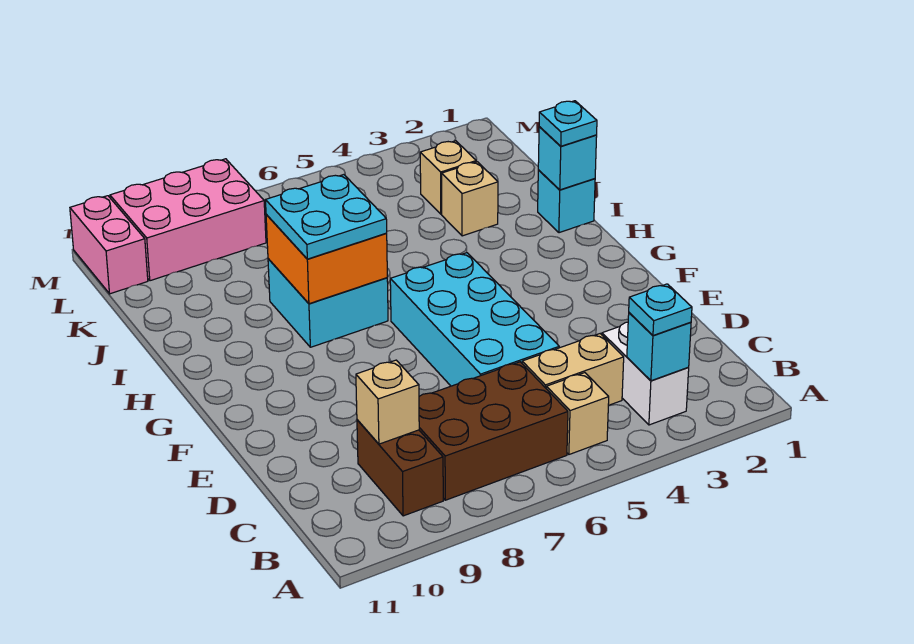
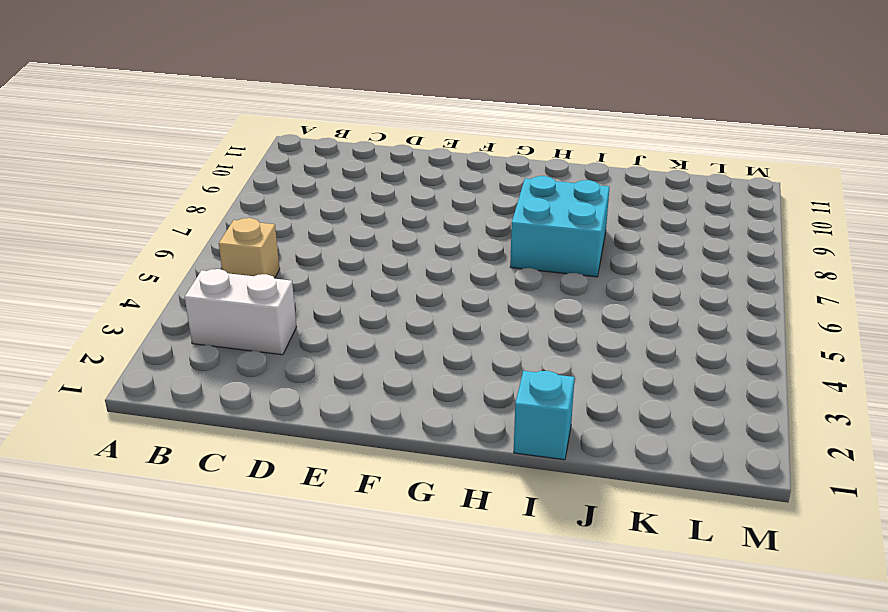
none -> brown 2x3 brick [419,362,568,500]
none -> brown 1x2 brick [357,420,443,516]
none -> tan 1x2 brick [522,334,624,405]

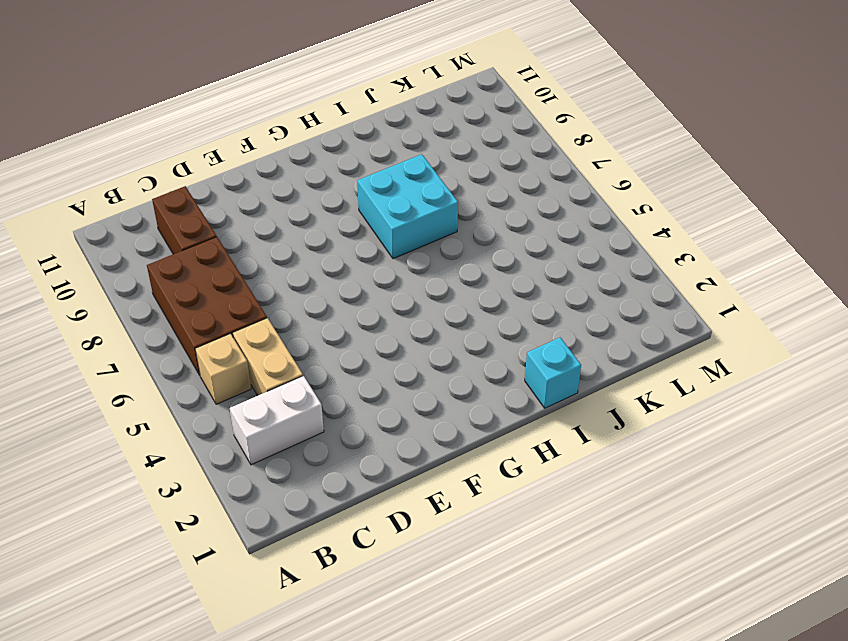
brown 1x2 brick [152,186,217,254] -> brown 1x2 brick turned to [357,420,443,516]
none -> cyan 2x4 brick [390,253,559,386]
none -> tan 1x1 brick [442,162,498,236]
none -> tan 1x1 brick [420,141,476,214]

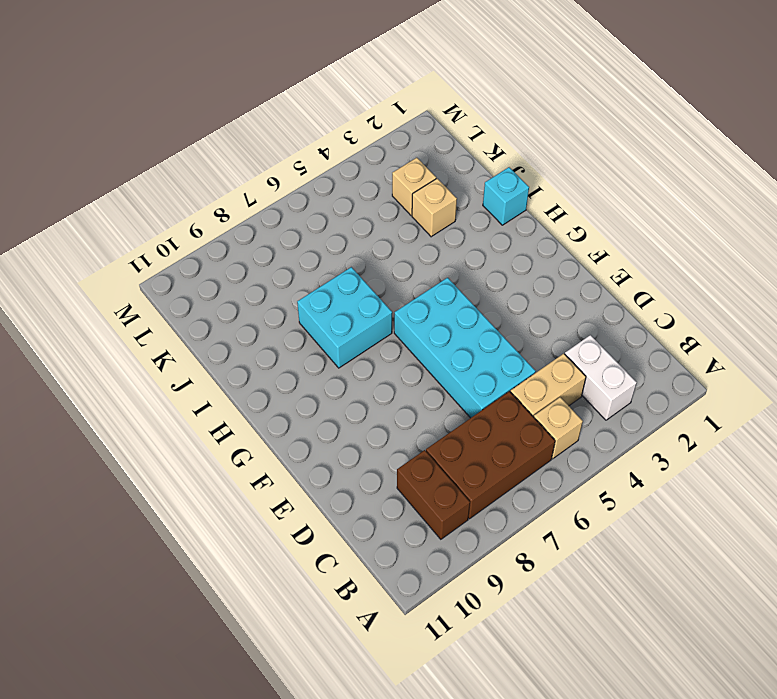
none -> pink 2x3 brick [110,159,266,281]
none -> pink 1x2 brick [70,196,148,294]
none -> cyan 1x1 brick [627,313,691,381]

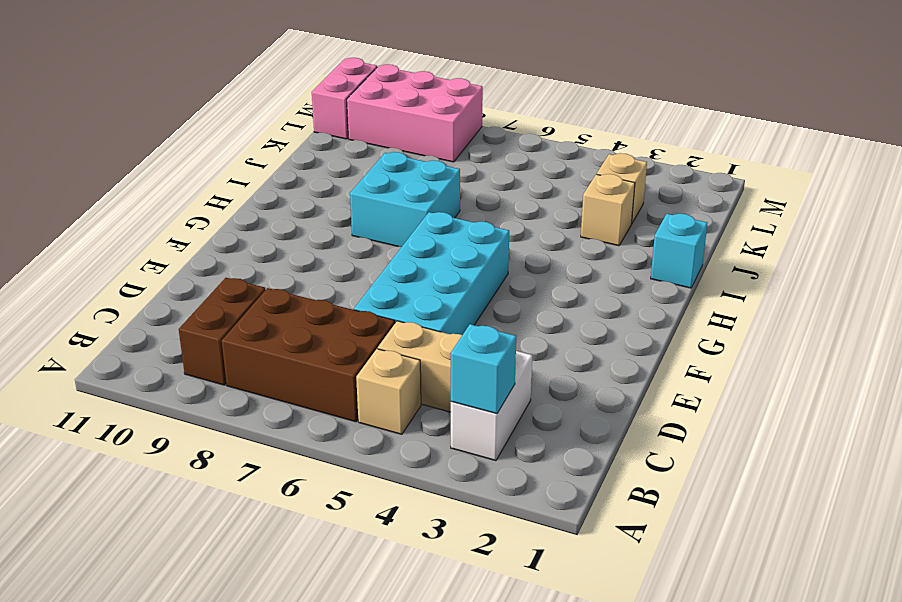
none -> tan 1x1 brick [356,360,419,444]
none -> orange 2x2 brick [266,214,387,304]
none -> cyan 1x1 brick [538,127,597,190]

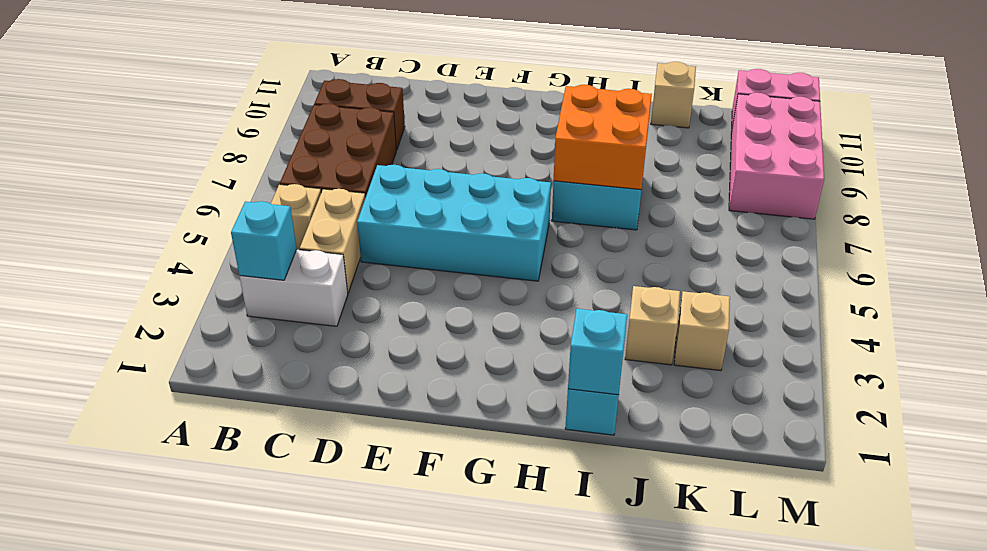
tan 1x1 brick [651,62,696,128] -> tan 1x1 brick moved to [356,360,419,444]
none -> cyan 1x1 plate [629,284,692,335]
none -> cyan 2x2 plate [266,175,387,259]
none -> cyan 1x1 plate [539,101,597,146]

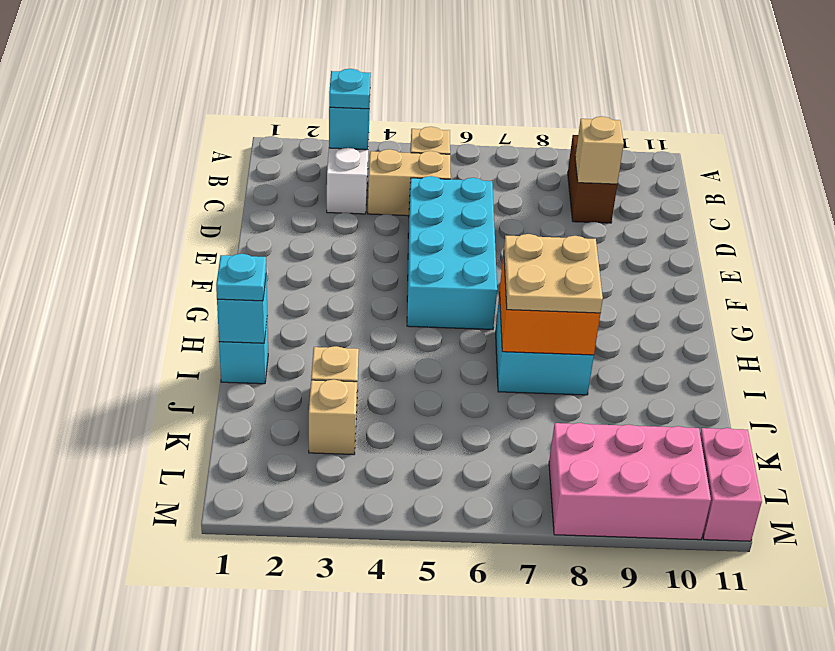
tan 2x2 plate [504,234,603,313] -> cyan 2x2 plate [266,175,387,259]
none -> brown 2x3 brick [419,362,568,500]

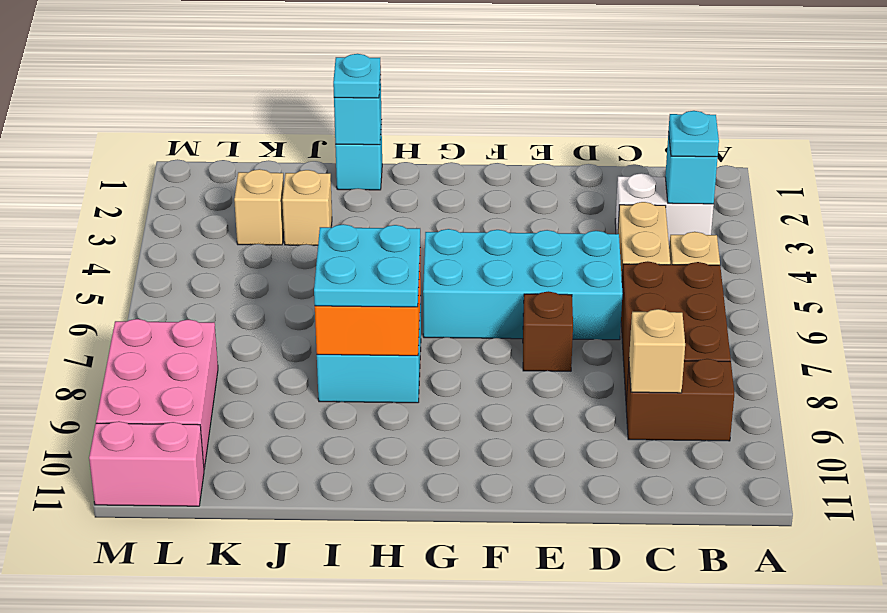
brown 1x1 brick [523,291,573,371] -> none

